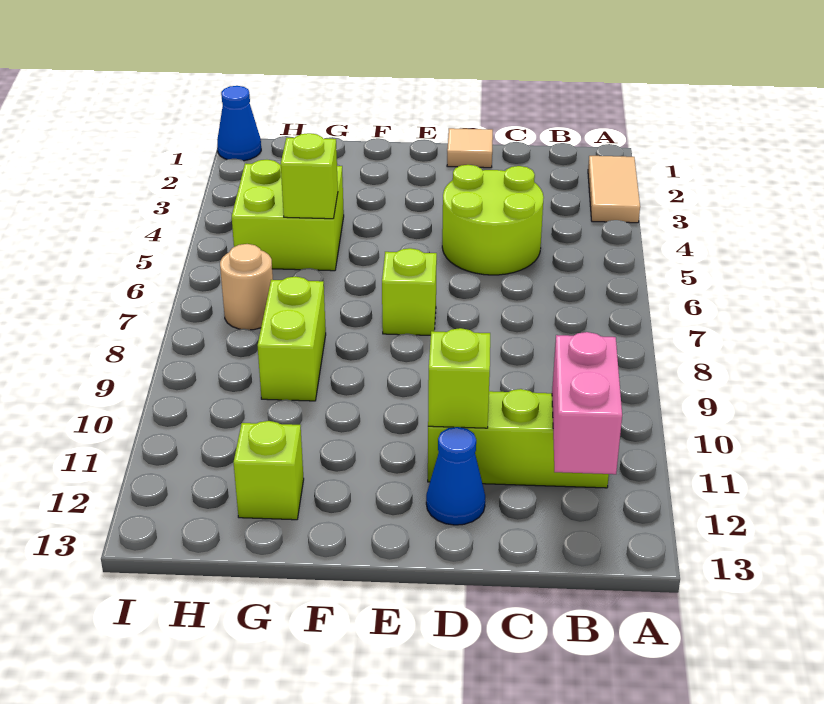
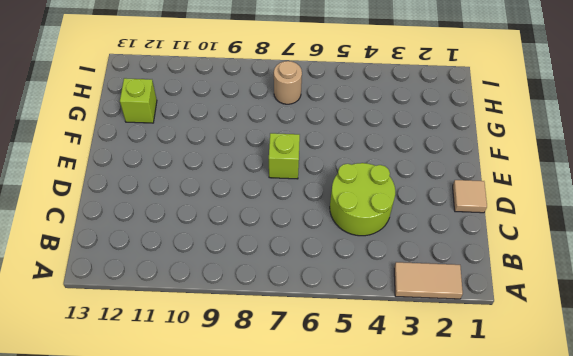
none -> lime 1x3 brick [428,389,609,488]
none -> blue 1x1 cone [426,427,485,525]
none -> lime 2x2 brick [232,160,344,271]

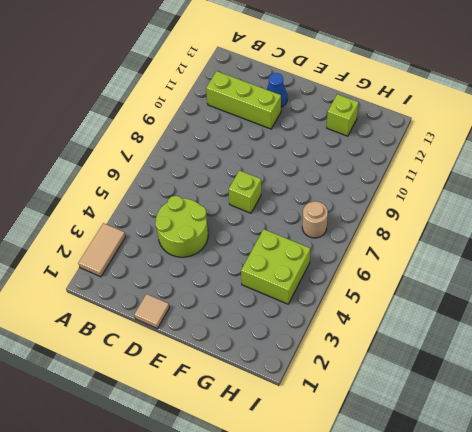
none -> lime 1x2 brick [258,277,326,401]
none -> blue 1x1 cone [217,86,261,161]
none -> pink 1x2 brick [552,332,622,474]

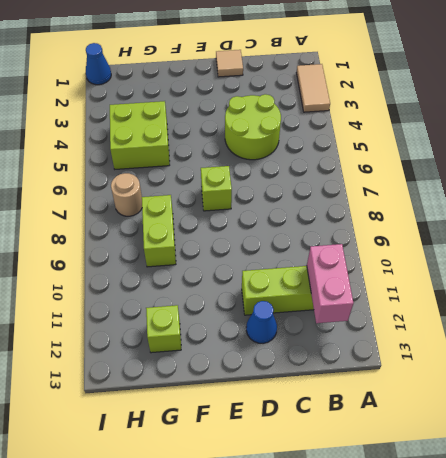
none -> lime 1x1 brick [428,328,490,428]
none -> lime 1x1 brick [281,133,338,219]

